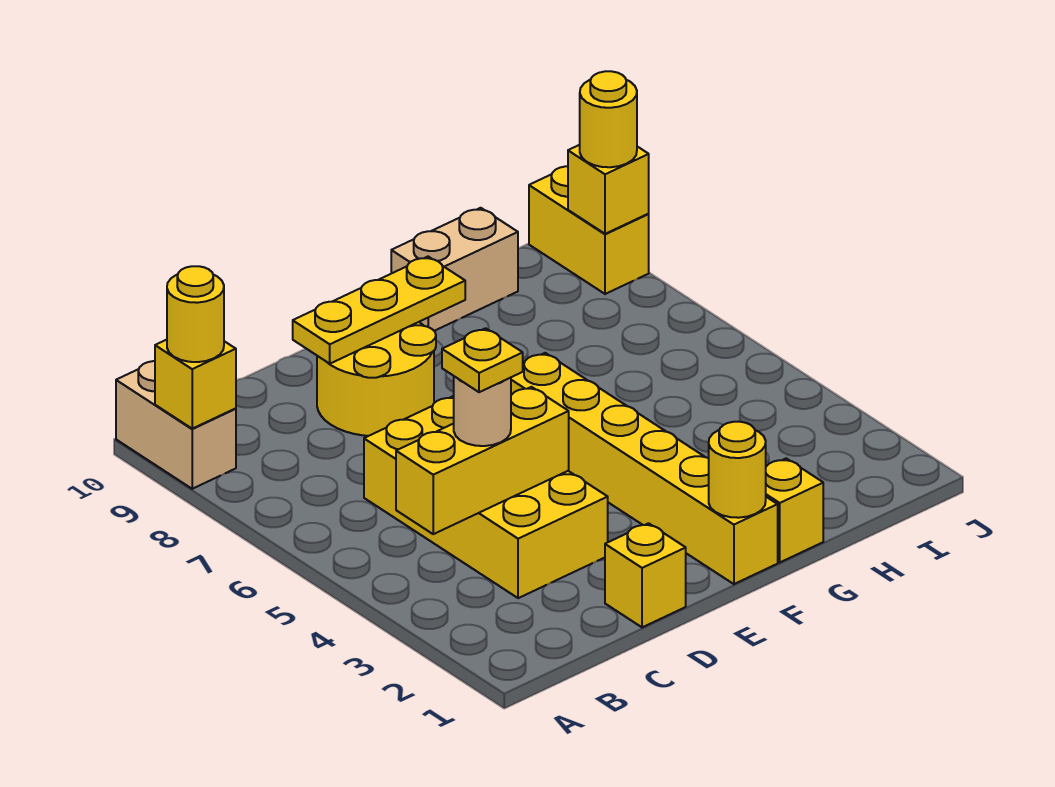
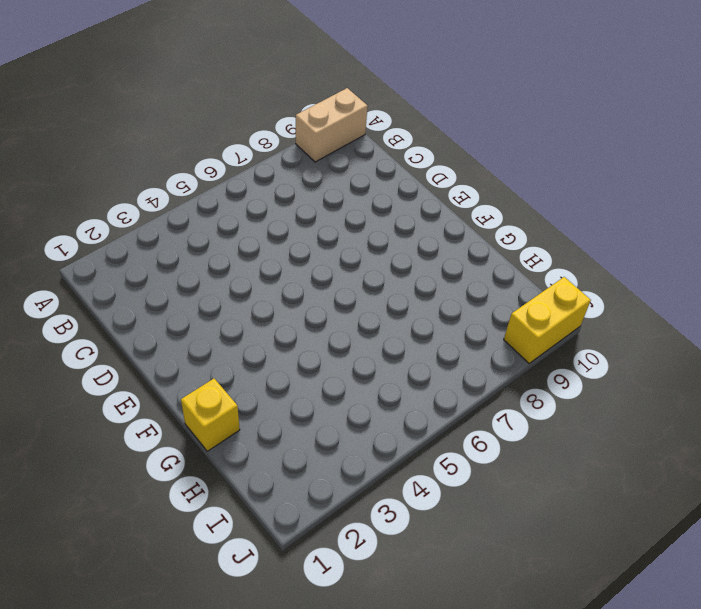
none -> yellow 2x4 brick [364,396,608,598]
none -> yellow 1x1 brick [605,523,686,627]
none -> yellow 2x2 round brick [317,322,436,436]

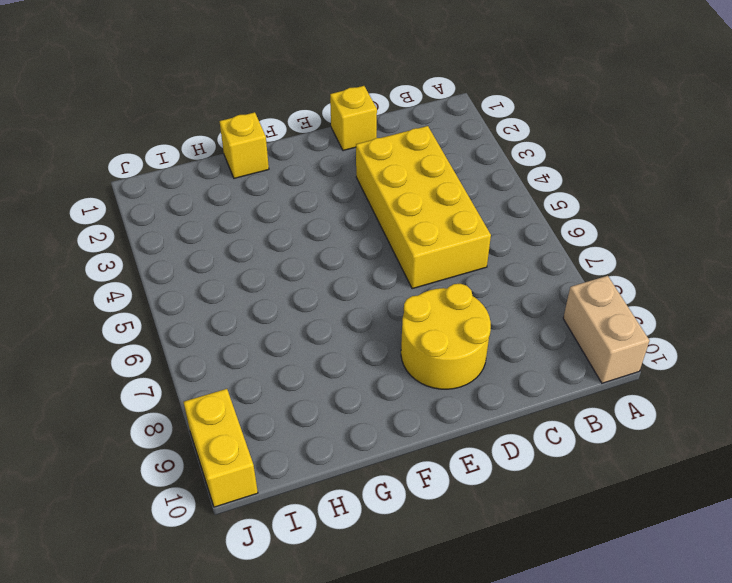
none -> yellow 1x6 brick [511,353,778,584]
none -> tan 1x2 brick [391,208,518,331]
none -> yellow 1x1 brick [155,340,236,429]

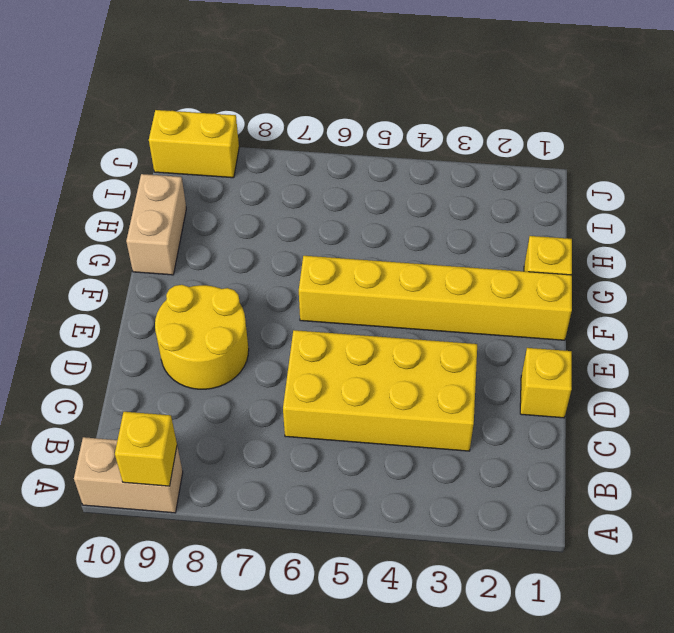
none -> yellow 1x3 brick [396,387,569,534]
none -> yellow 1x3 plate [293,257,465,364]
none -> yellow 1x1 round brick [709,422,766,518]

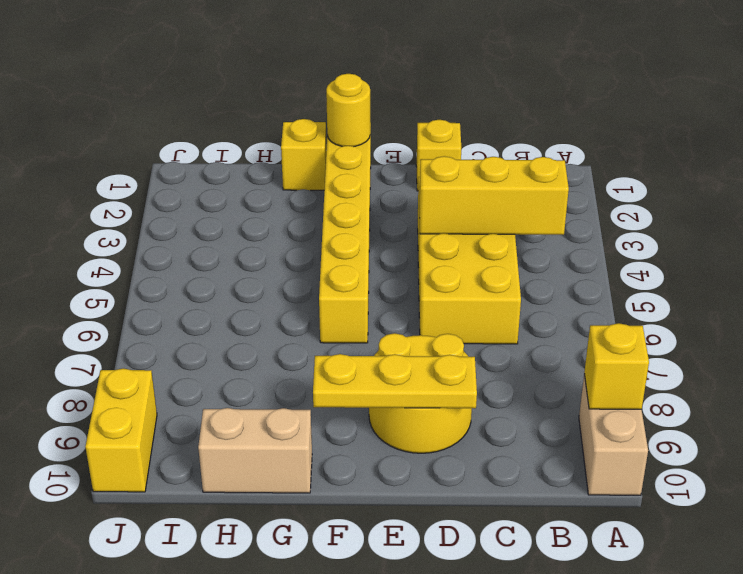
none -> yellow 1x1 brick [568,145,649,234]
none -> yellow 1x1 round brick [167,266,224,362]
none -> tan 1x1 round brick [454,376,511,446]

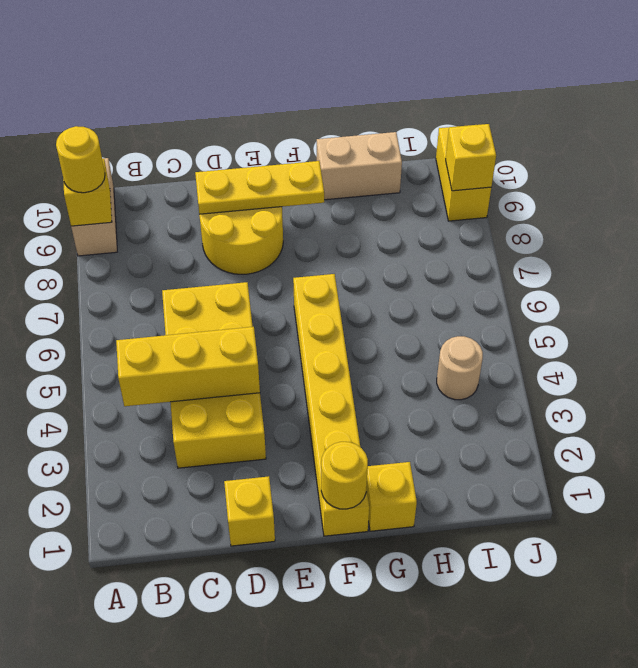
tan 1x1 round brick [437,336,483,400] -> tan 1x1 round brick moved to [454,376,511,446]
none -> yellow 1x1 round brick [580,71,637,167]
none -> yellow 1x1 plate [442,328,523,392]

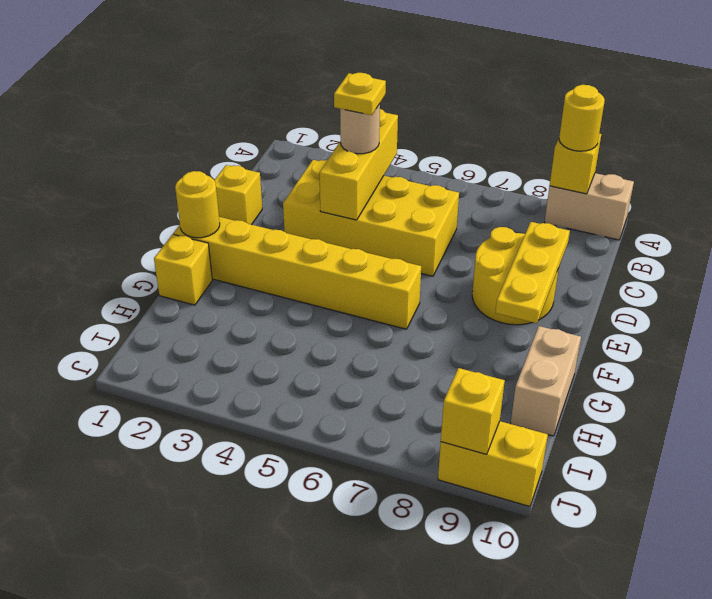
none -> yellow 1x1 round brick [580,71,637,167]

